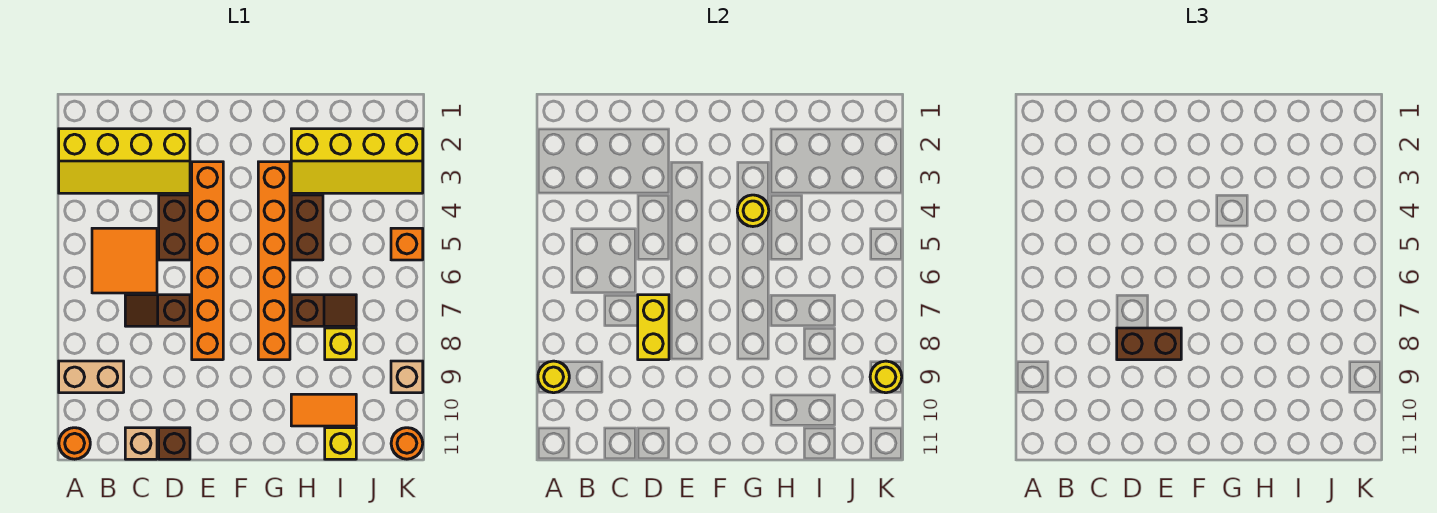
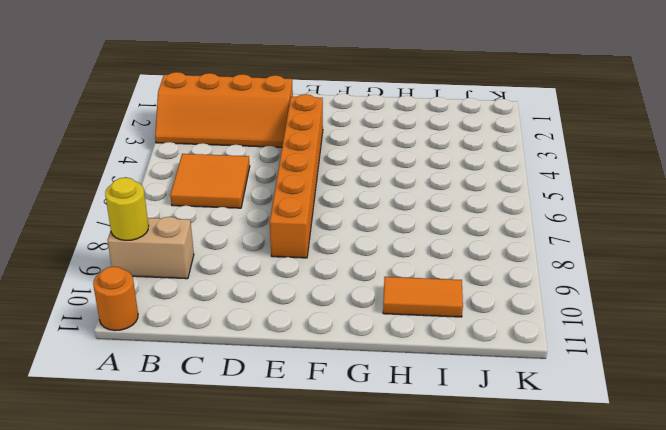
orange 2x4 slope [155,72,293,147] -> yellow 2x4 slope [59,129,190,193]
none -> brown 1x2 slope [125,295,190,326]
none -> tan 1x1 brick [125,428,157,459]
none -> brown 1x2 brick [159,195,190,260]

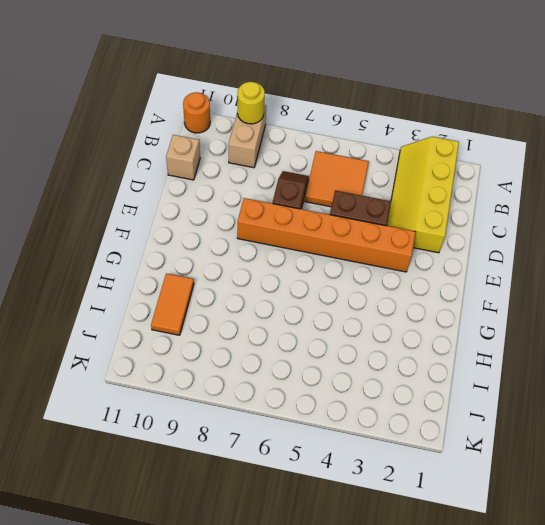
none -> brown 1x1 brick [159,428,190,459]
none -> orange 1x6 brick [258,162,290,360]
none -> yellow 2x4 slope [291,129,423,193]

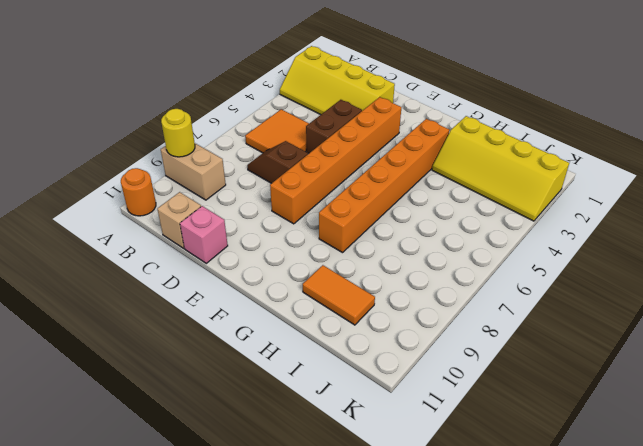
pink 1x1 brick [180,206,228,263] -> brown 1x1 brick [159,428,190,459]
none -> brown 1x2 brick [291,195,323,260]
none -> brown 1x2 slope [291,295,356,326]
none -> yellow 1x1 brick [325,328,356,360]

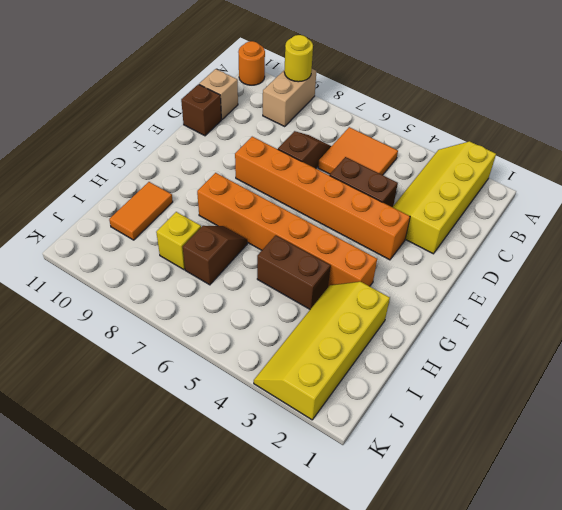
brown 1x2 slope [183,226,247,285] -> brown 1x2 slope turned to [291,295,356,326]
none -> yellow 1x1 brick [325,428,356,459]
none -> orange 1x1 brick [391,228,423,260]
none -> tan 1x1 brick [391,361,423,393]

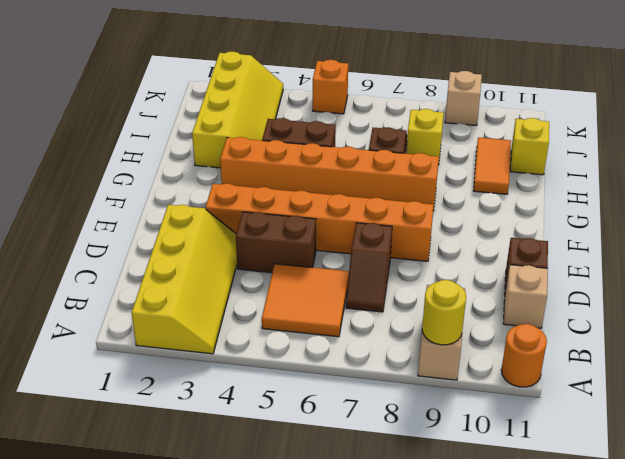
none -> orange 1x1 round brick [391,428,423,459]
none -> yellow 1x2 brick [638,295,669,360]
none -> yellow 1x1 round brick [737,195,769,227]

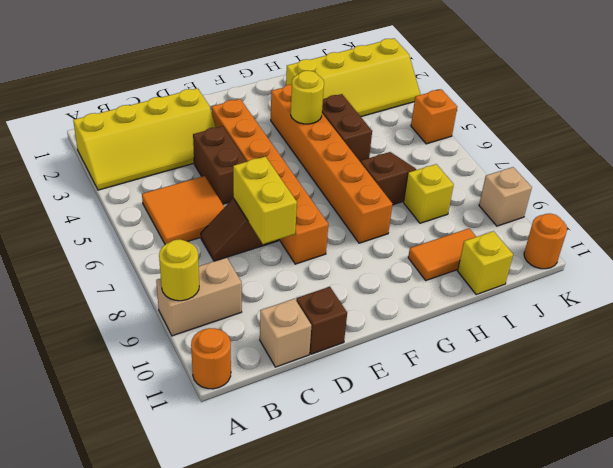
none -> yellow 1x1 round brick [870,361,902,393]
none -> brown 1x2 brick [1117,328,1181,360]

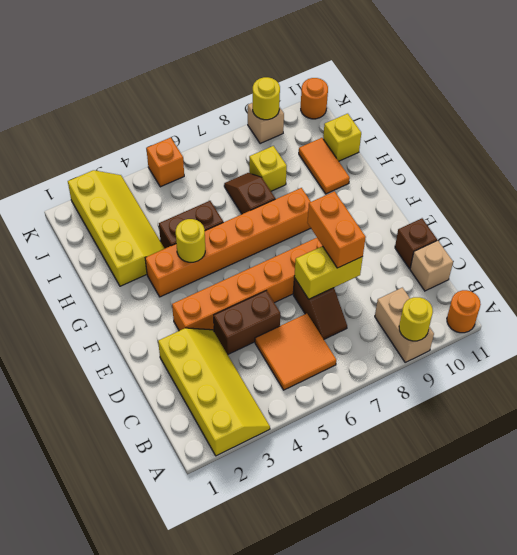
orange 1x2 brick [307,191,366,268] -> brown 1x2 brick [1117,328,1181,360]

